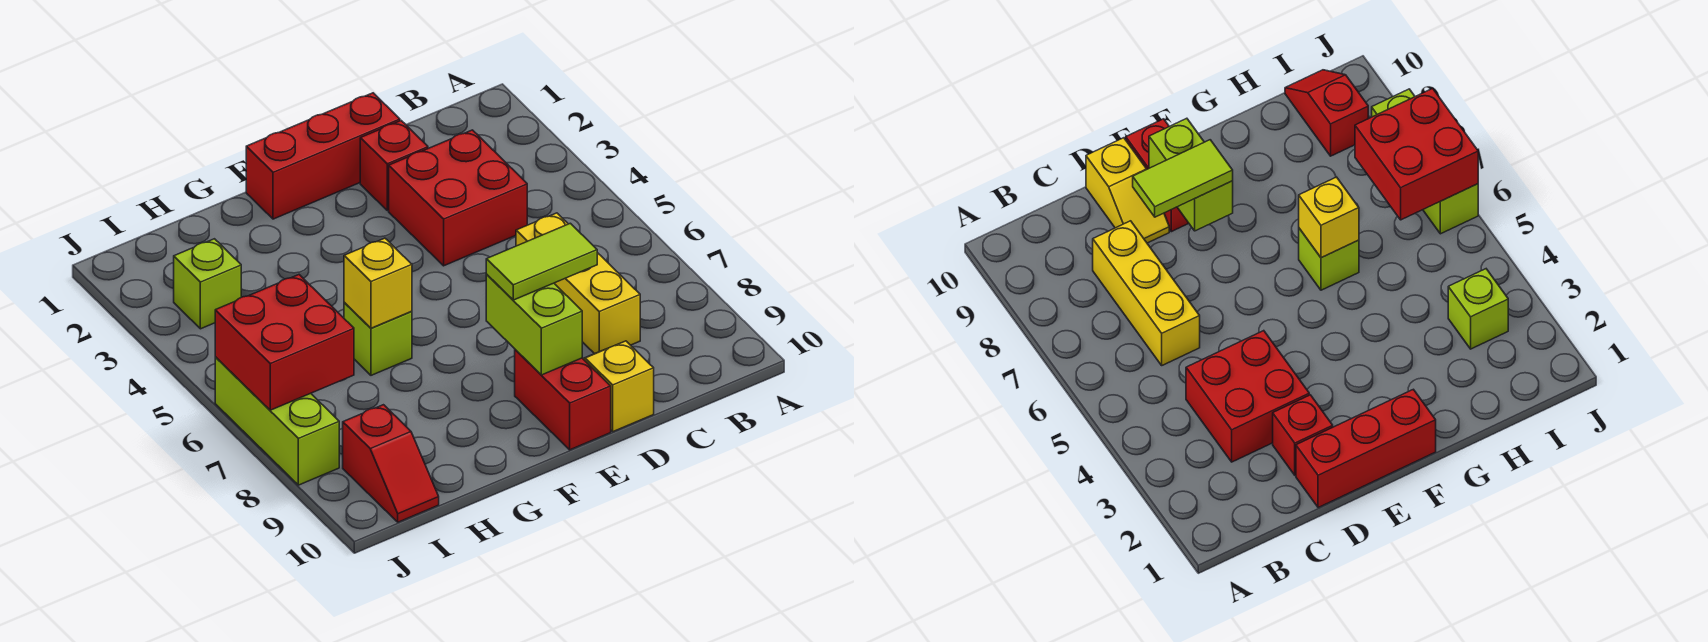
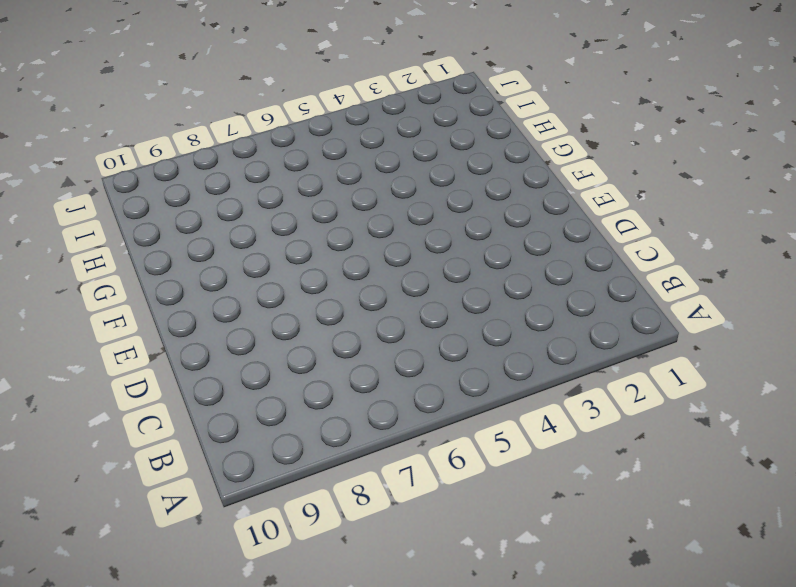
none -> red 2x2 brick [389,130,527,266]
none -> yellow 1x3 brick [516,213,640,354]
none -> red 1x3 brick [246,93,400,219]

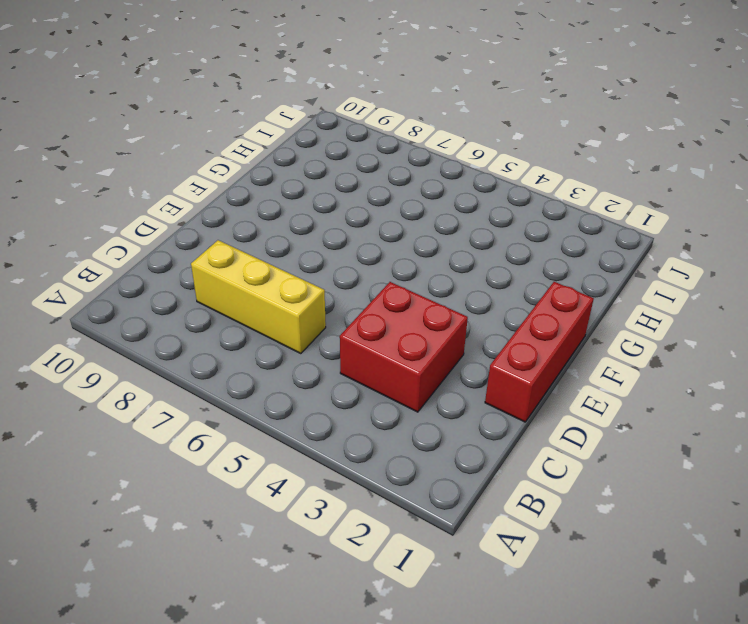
none -> red 1x1 brick [360,121,428,210]
none -> yellow 1x2 slope [583,341,654,432]
none -> red 1x2 brick [515,350,611,450]

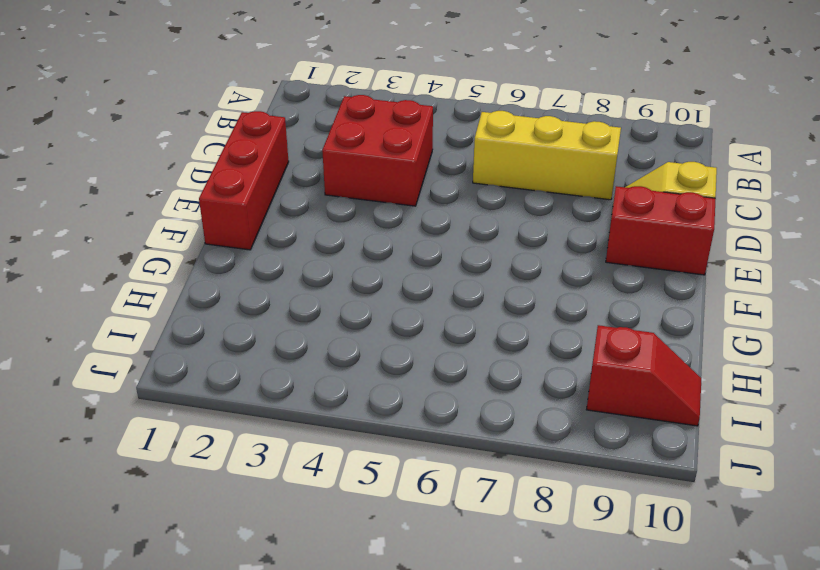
none -> red 1x1 brick [360,121,428,210]
none -> lime 1x1 brick [344,302,412,375]
none -> lime 1x1 brick [174,239,241,329]

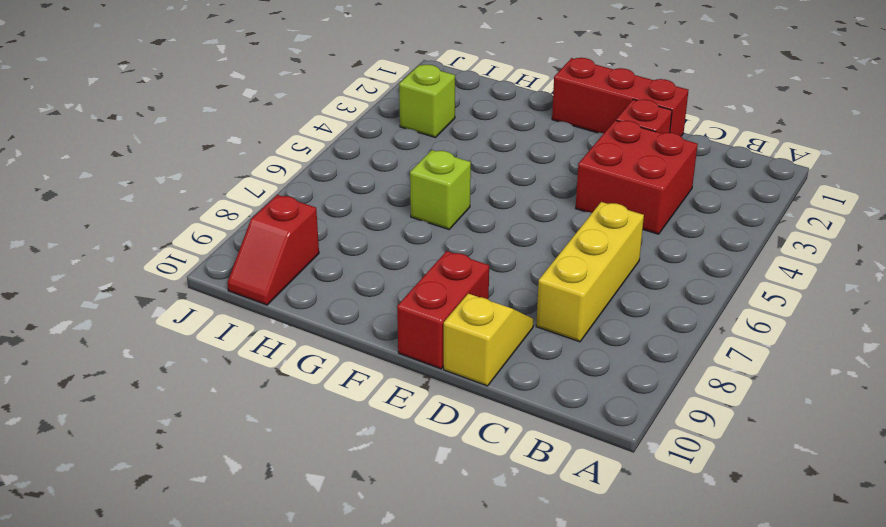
none -> lime 1x3 brick [215,357,339,485]
none -> lime 1x2 brick [486,275,582,375]
none -> yellow 1x1 brick [344,238,412,328]

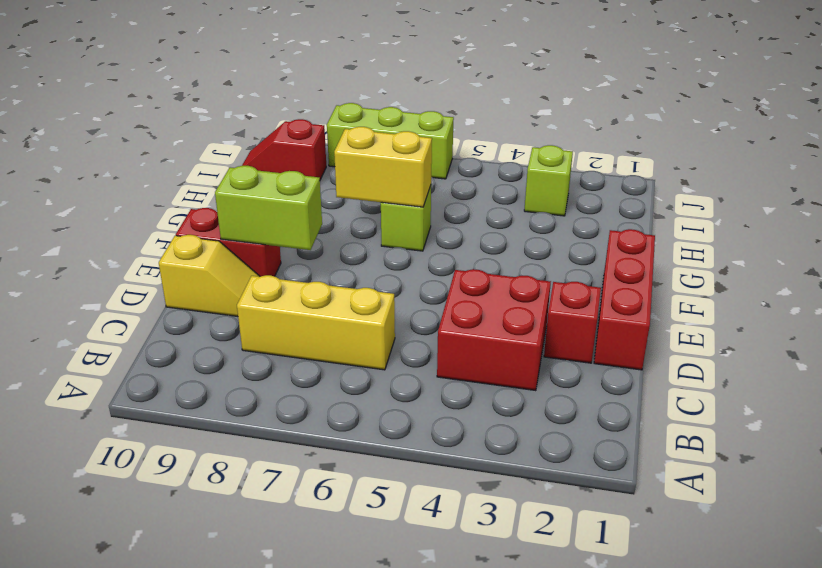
yellow 1x2 brick [334,127,432,207] -> yellow 1x1 brick [344,238,412,328]
none -> red 2x2 brick [215,275,354,410]
none -> lime 1x2 tile [486,223,597,300]

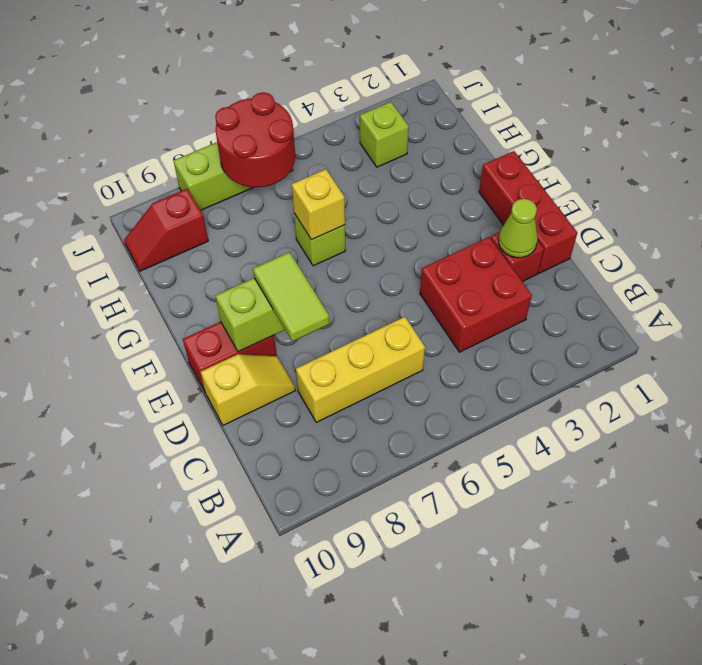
lime 1x1 cone [498,199,538,258] -> none
red 2x2 round brick [215,92,295,187] -> red 2x2 brick [215,275,354,410]

